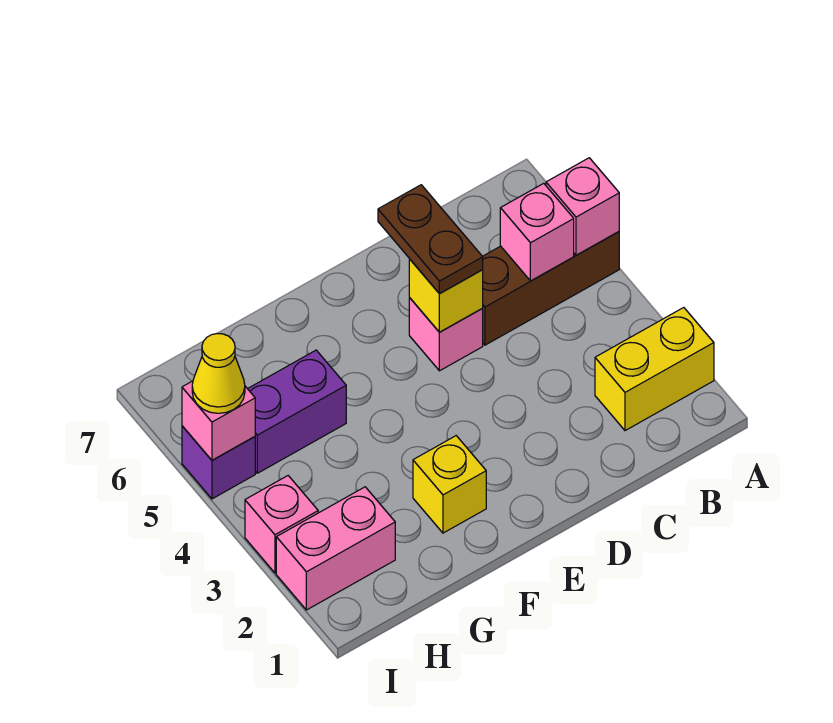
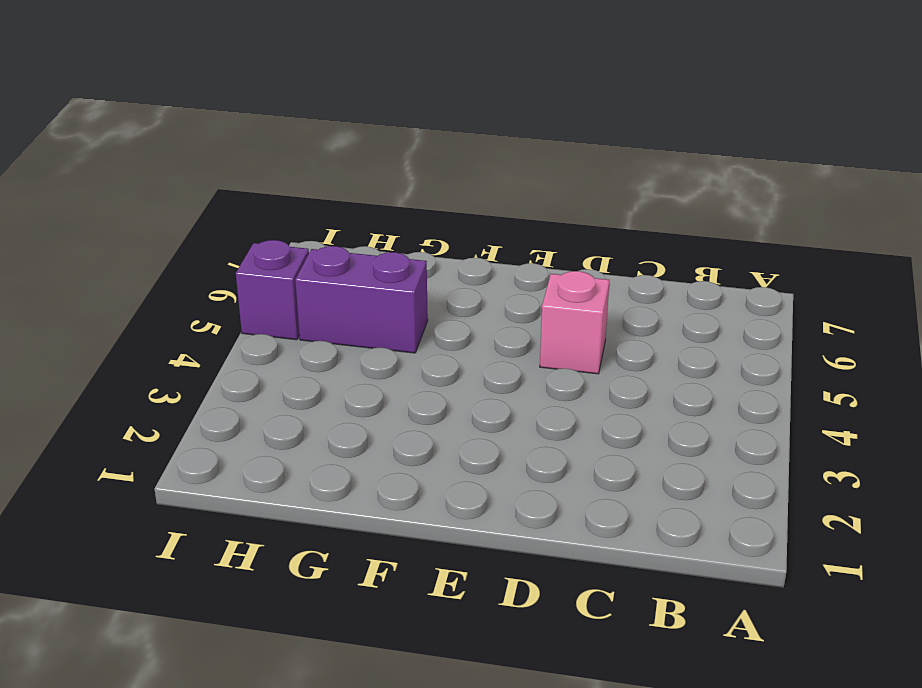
none -> yellow 1x2 brick [595,308,714,431]
none -> brown 1x3 brick [483,232,619,345]
none -> yellow 1x1 brick [413,436,486,533]

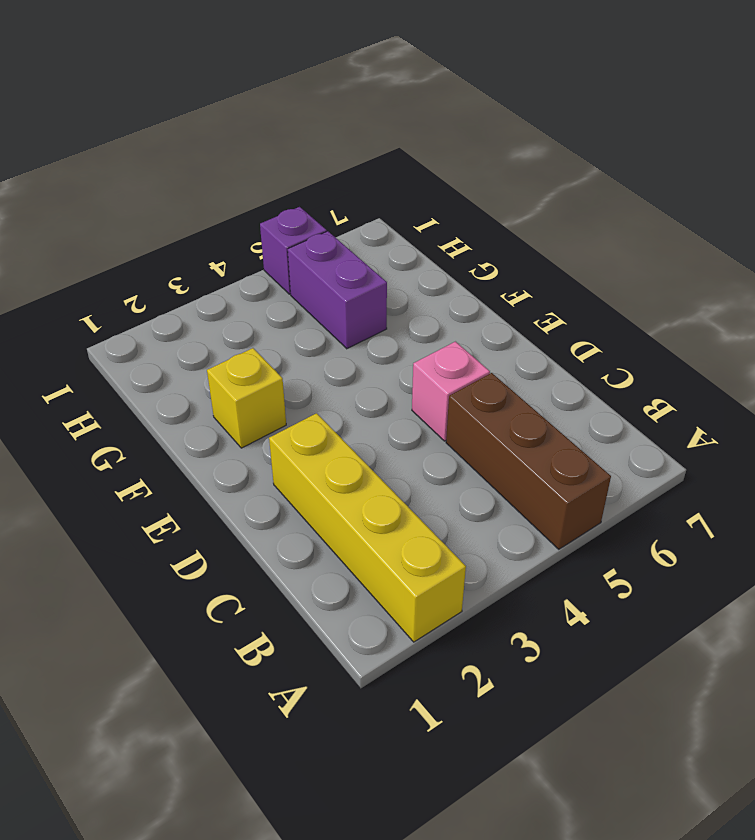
yellow 1x4 brick [269,413,466,642] -> yellow 1x2 brick [595,308,714,431]
none -> pink 1x2 brick [276,487,395,610]
none -> pink 1x1 brick [245,476,318,573]
none -> pink 1x1 brick [546,158,619,255]

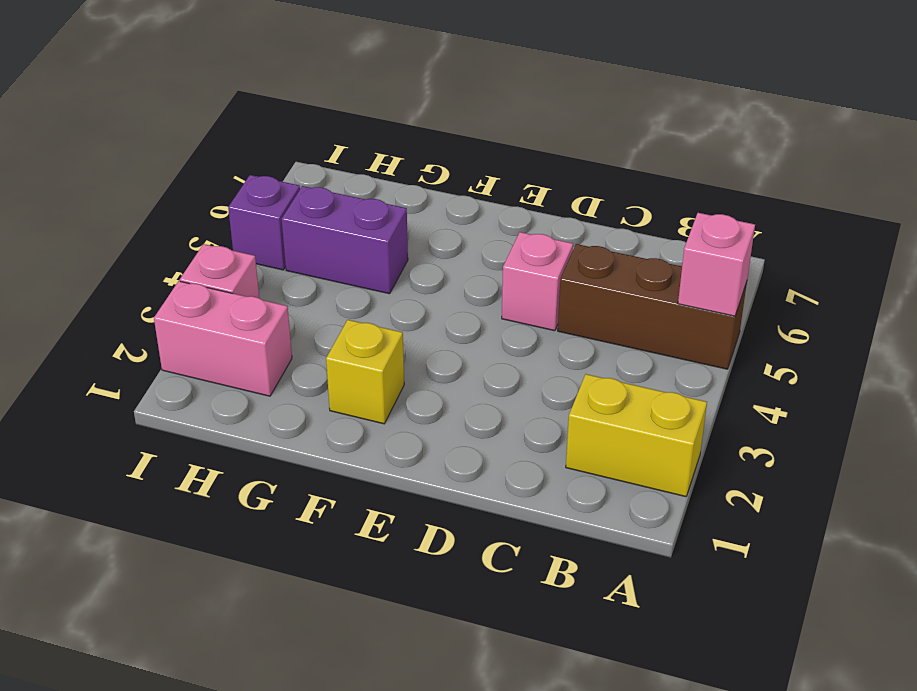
none -> pink 1x1 brick [500,183,574,281]
none -> yellow 1x1 brick [409,259,483,332]
none -> pink 1x1 brick [182,381,255,460]

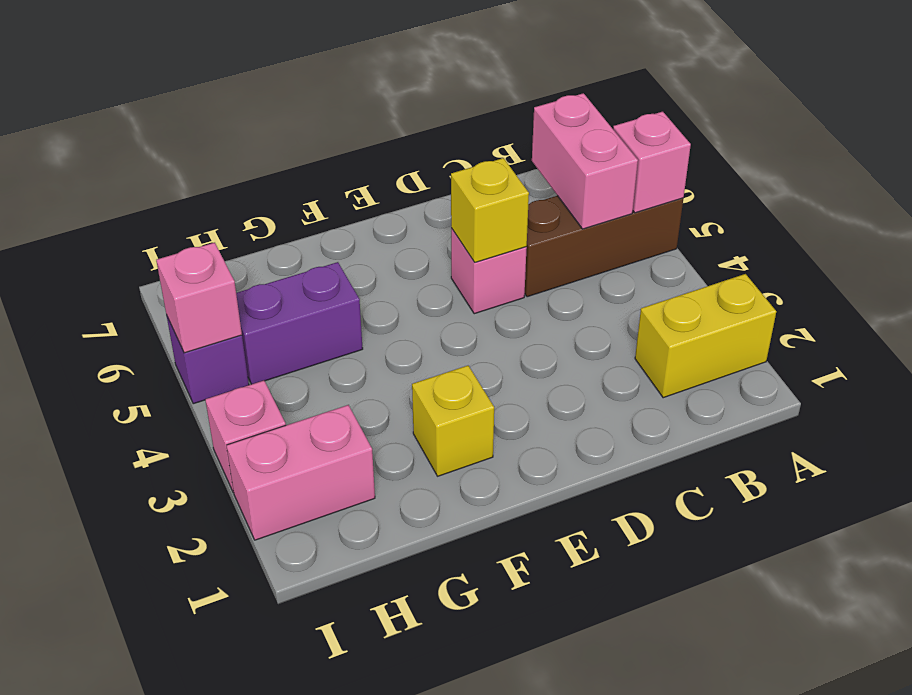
pink 1x2 brick [532,93,638,229] -> pink 1x1 brick [500,183,574,281]
none -> brown 1x2 plate [378,185,483,294]
none -> yellow 1x1 cone [192,334,245,413]

